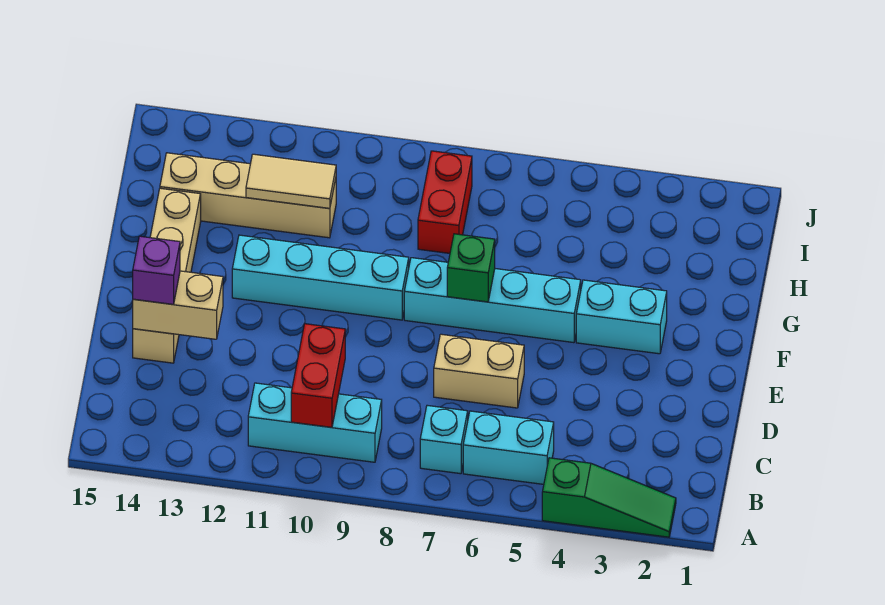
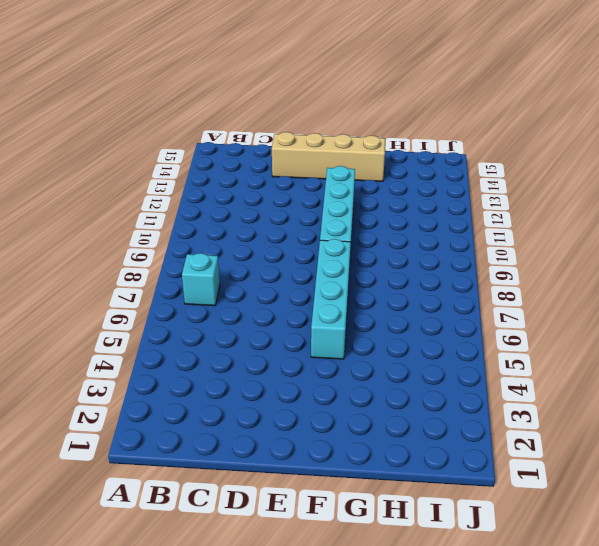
none -> green 1x3 slope [542,458,676,537]
none -> cyan 1x2 brick [463,411,554,484]
none -> cyan 1x3 brick [248,383,382,462]

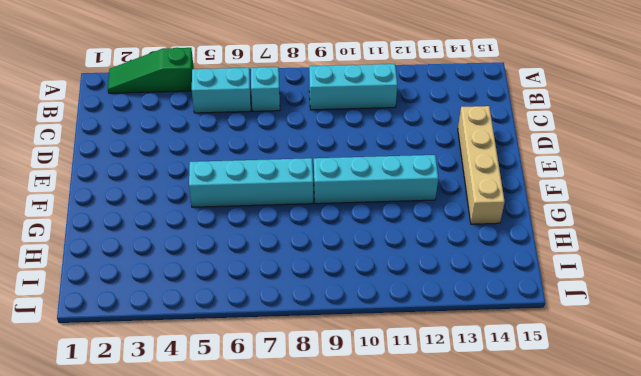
none -> tan 1x2 brick [434,334,524,408]
none -> cyan 1x2 brick [576,280,667,354]
none -> red 1x2 brick [418,151,472,253]

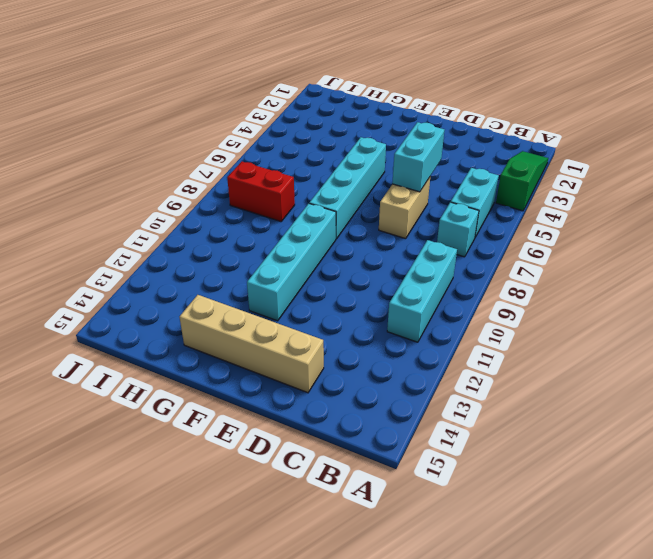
cyan 1x2 brick [392,122,444,192] -> cyan 1x2 brick moved to [576,280,667,354]
none -> tan 1x4 brick [160,153,336,238]
none -> red 1x2 brick [291,324,345,427]
none -> tan 1x2 brick [133,271,223,339]

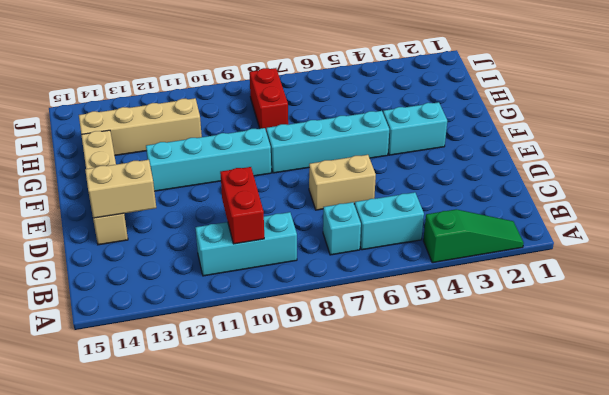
none -> green 1x1 brick [447,234,495,302]
none -> tan 1x2 tile [246,154,336,208]
none -> purple 1x1 brick [133,236,180,304]

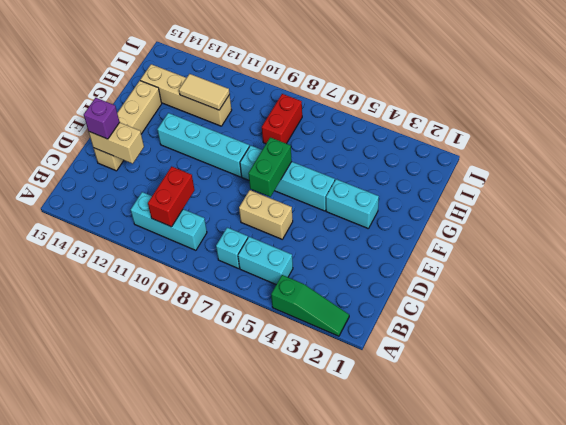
green 1x2 brick [248,137,292,197] -> green 1x1 brick [447,234,495,302]

